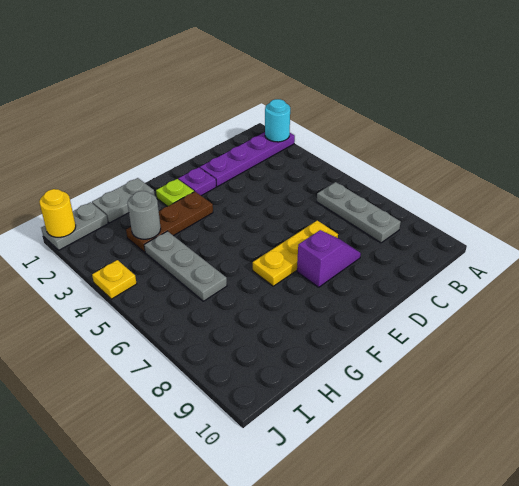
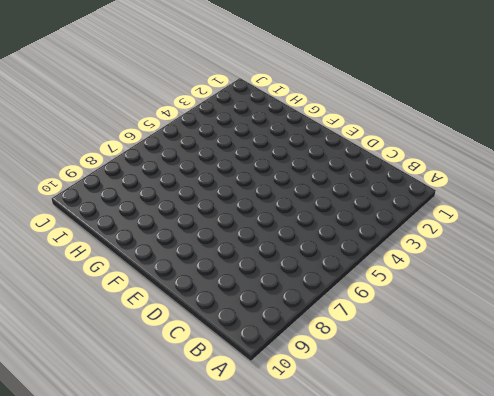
none -> purple 1x4 plate [200,132,295,187]
none -> grey 1x3 plate [317,182,401,243]
none -> yellow 1x3 plate [253,220,338,286]

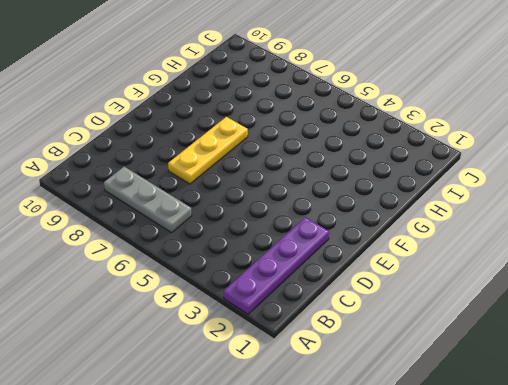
none -> purple 1x2 slope [297,230,361,287]
none -> purple 1x1 plate [178,167,216,196]
none -> lime 1x1 plate [156,179,194,206]

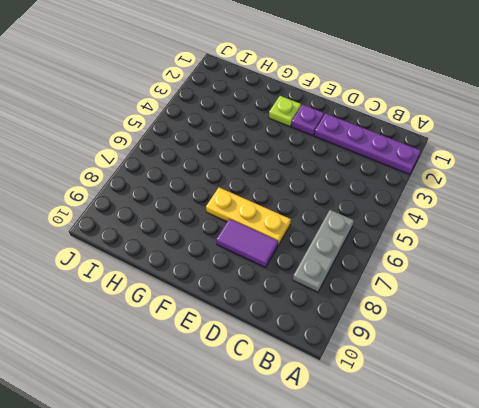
purple 1x2 tile [216,219,278,267] -> purple 1x2 slope [297,230,361,287]
none -> brown 1x3 plate [126,192,213,252]
none -> grey 1x2 plate [92,178,155,223]
none -> grey 1x3 plate [144,231,227,301]

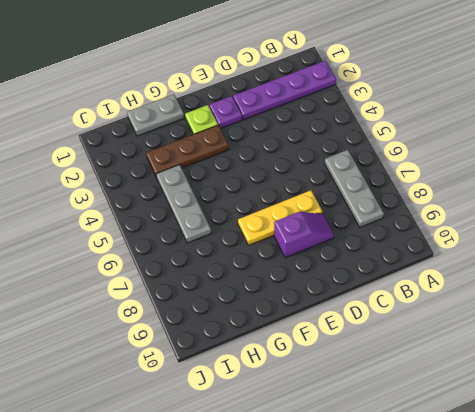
none -> grey 1x2 plate [41,202,108,250]
none -> yellow 1x1 plate [92,260,137,299]
none -> cyan 1x1 round brick [265,99,290,142]

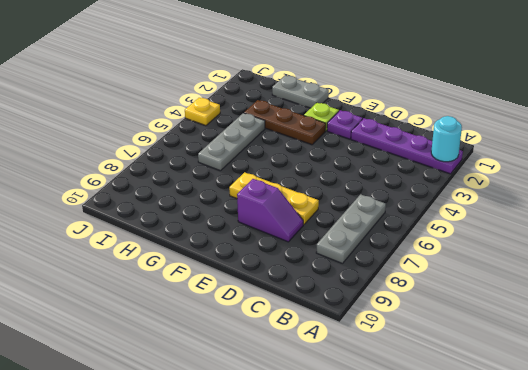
none -> grey 1x2 plate [41,202,108,250]
none -> grey 1x1 round brick [127,191,161,239]
none -> yellow 1x1 round brick [39,189,76,237]

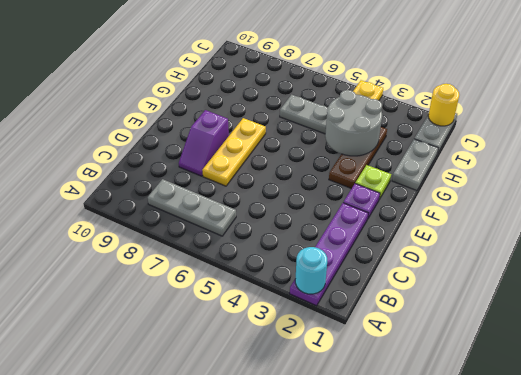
grey 2x2 round brick [325,90,382,156] -> grey 1x1 round brick [127,191,161,239]

